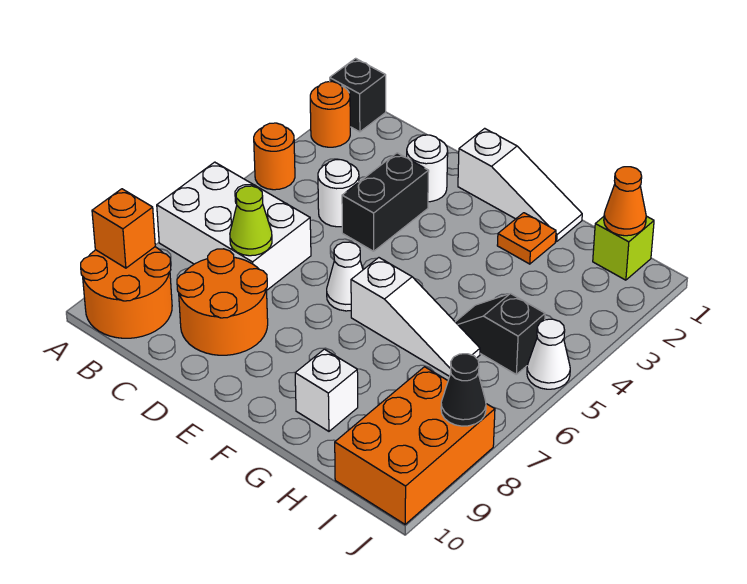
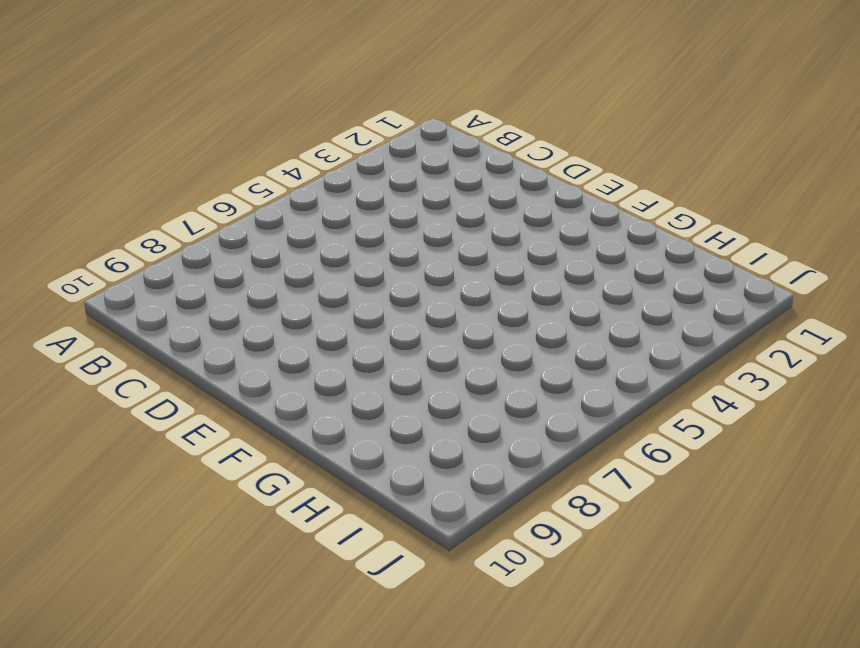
none -> black 1x1 brick [330,58,386,132]
none -> orange 1x1 round brick [310,82,350,147]
none -> orange 1x1 round brick [254,123,295,190]

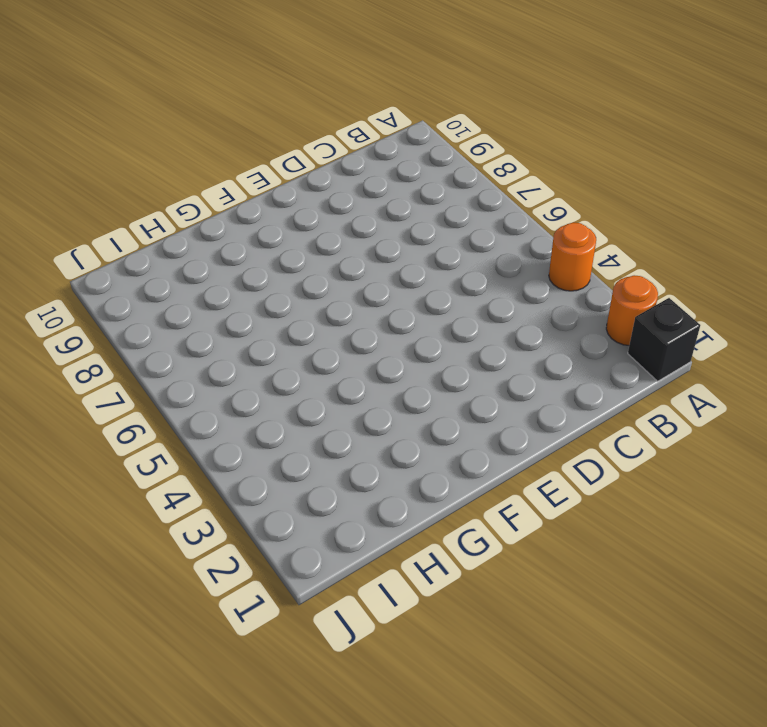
none -> white 2x3 brick [157,162,311,290]
none -> orange 2x2 round brick [81,247,172,338]
none -> white 1x1 round brick [318,160,359,227]

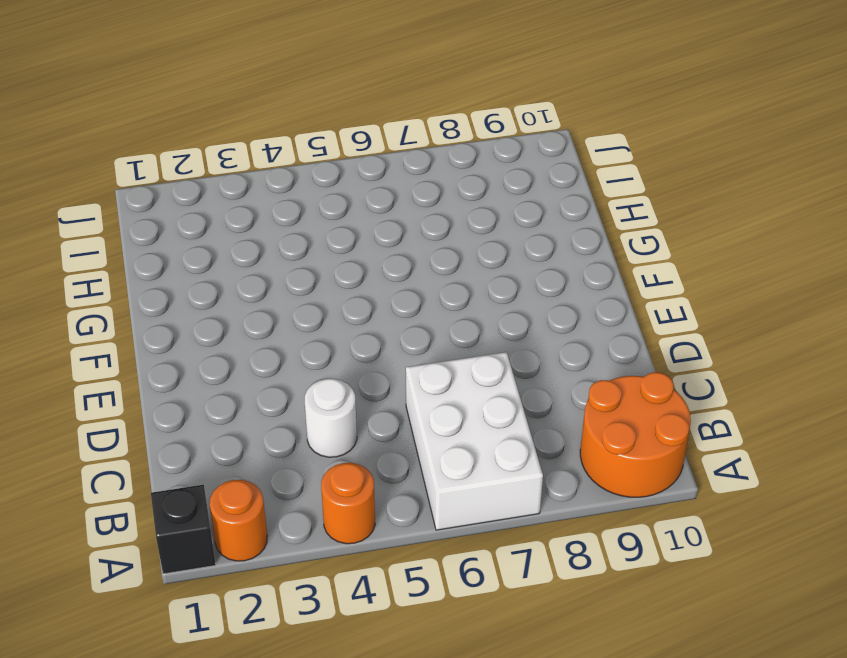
none -> orange 2x2 round brick [177,249,268,355]
none -> white 1x1 round brick [407,135,448,202]
none -> black 1x2 brick [342,153,429,251]

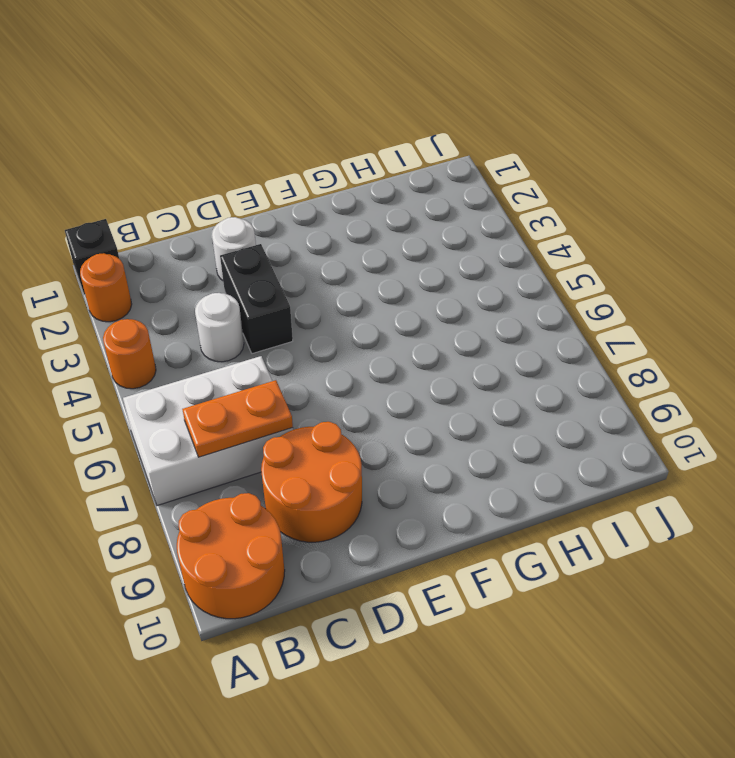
orange 1x2 plate [182,380,293,457] -> lime 1x1 cone [230,186,272,256]
none -> white 1x3 slope [458,128,582,241]
none -> white 1x1 cone [327,242,363,311]
none -> white 1x3 slope [351,258,480,376]

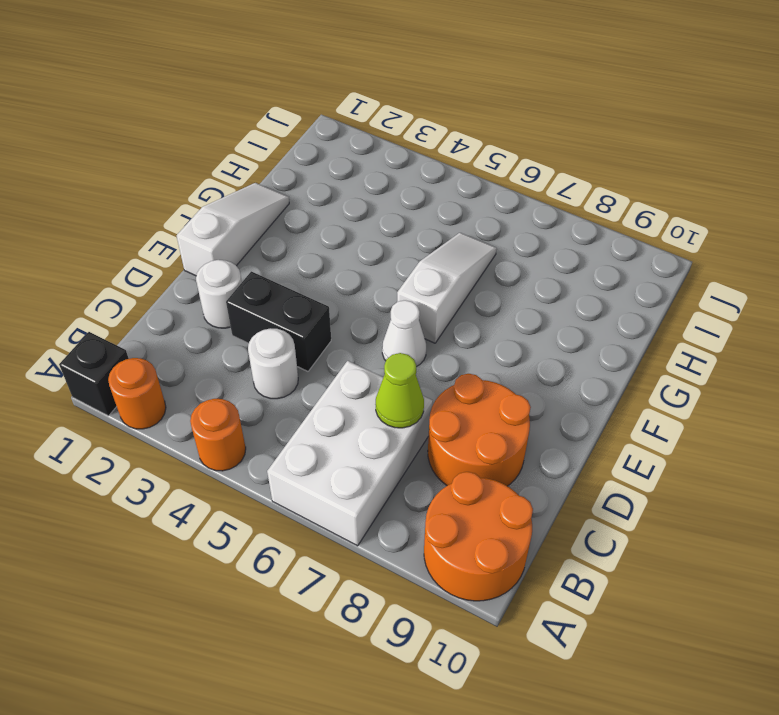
none -> orange 1x1 plate [497,213,556,264]
none -> white 1x1 brick [295,349,358,431]
none -> black 1x2 slope [456,294,545,374]

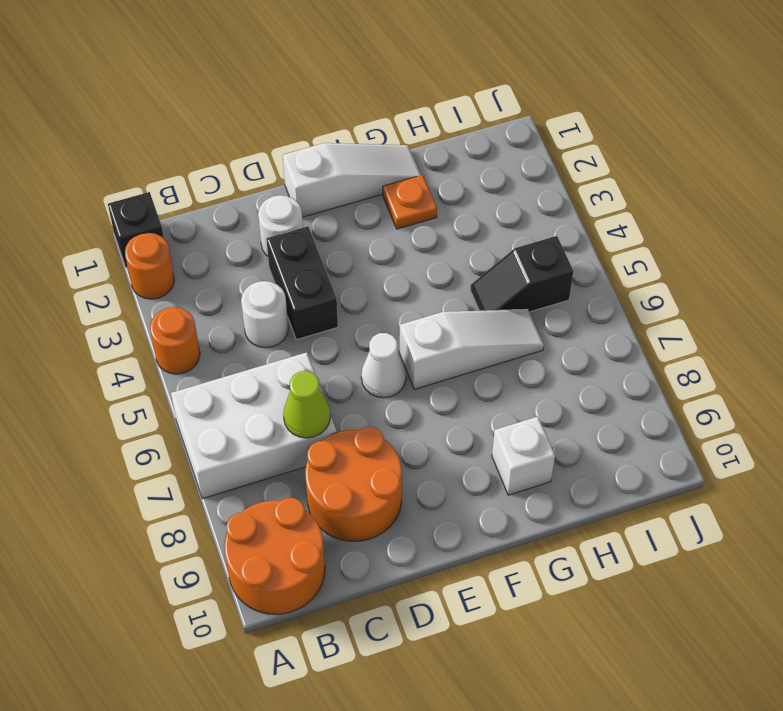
none -> lime 1x1 brick [593,216,654,280]
none -> orange 2x3 brick [335,367,495,524]
none -> white 1x1 cone [527,319,570,389]

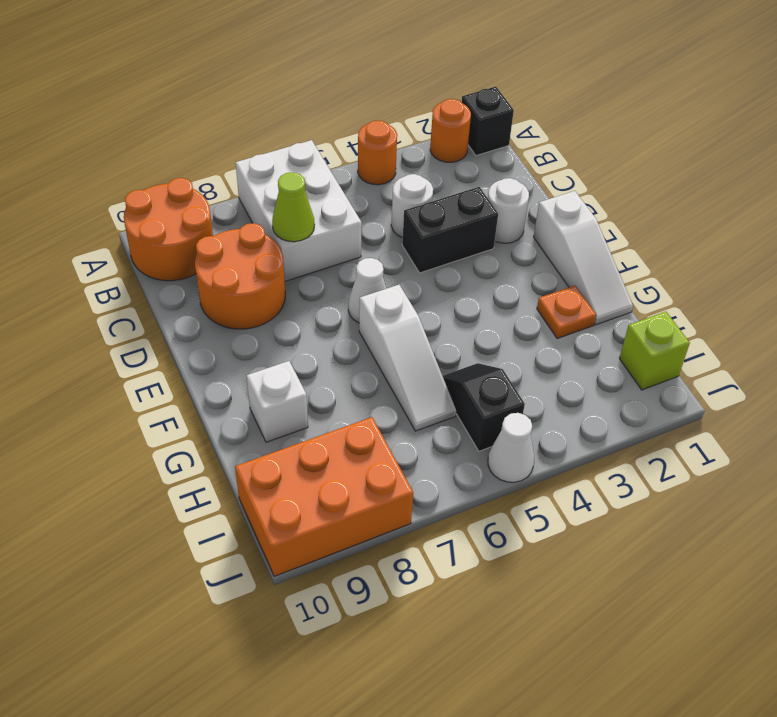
none -> orange 1x1 brick [92,189,155,268]
none -> orange 1x1 cone [604,167,646,236]
none -> black 1x1 cone [441,354,486,426]

